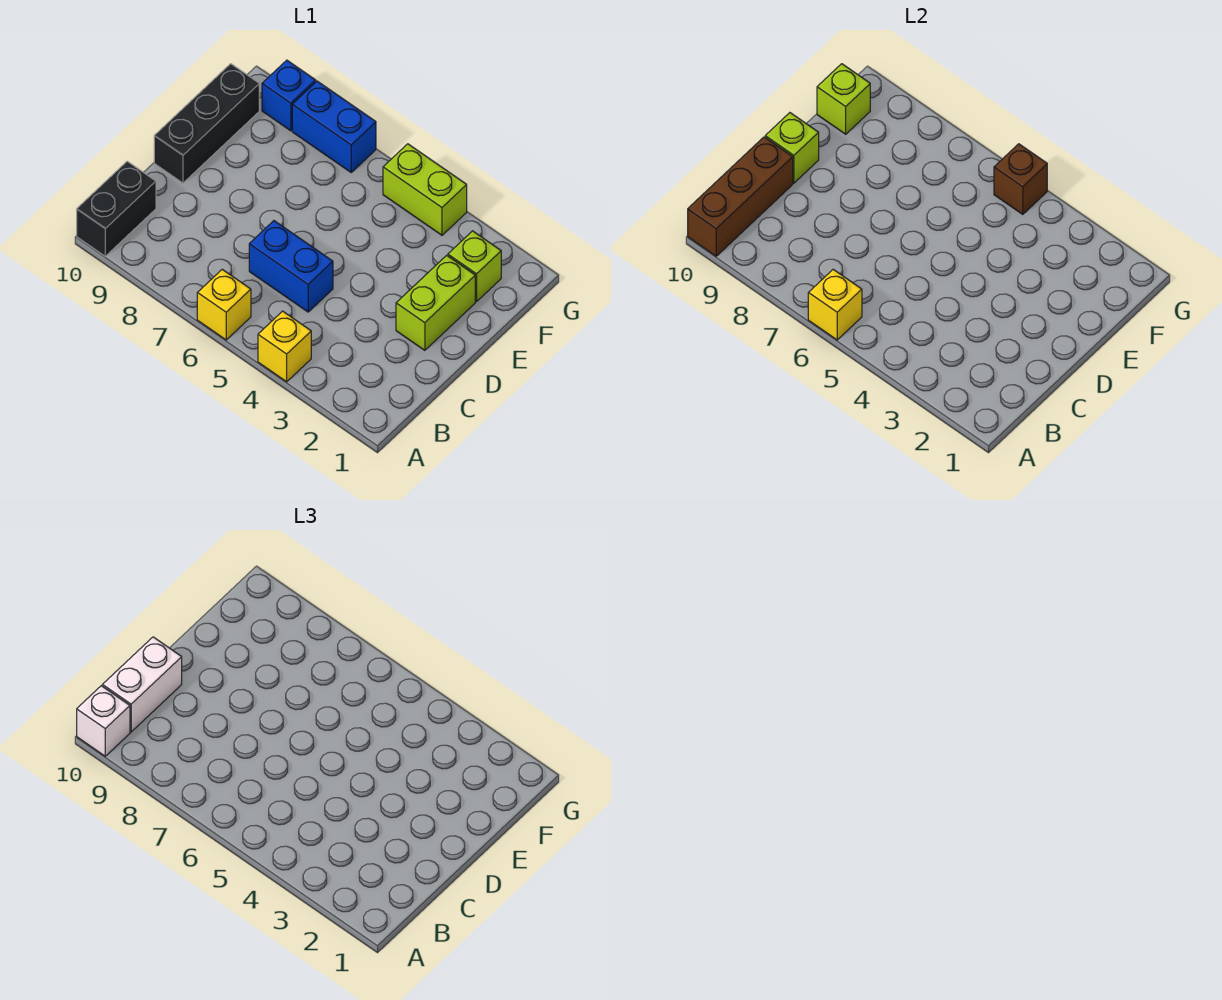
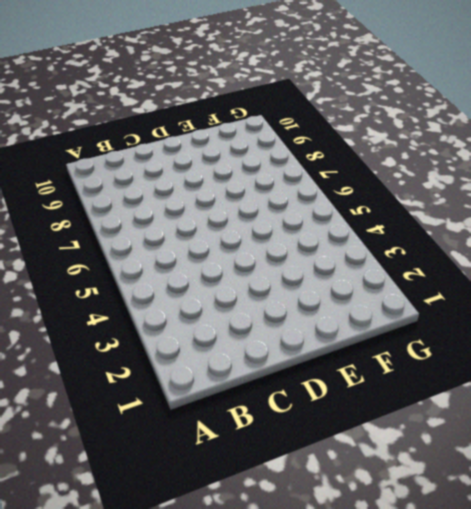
none -> yellow 1x1 brick [258,311,311,382]
none -> yellow 1x1 brick [197,269,251,340]
none -> black 1x2 brick [77,161,156,256]

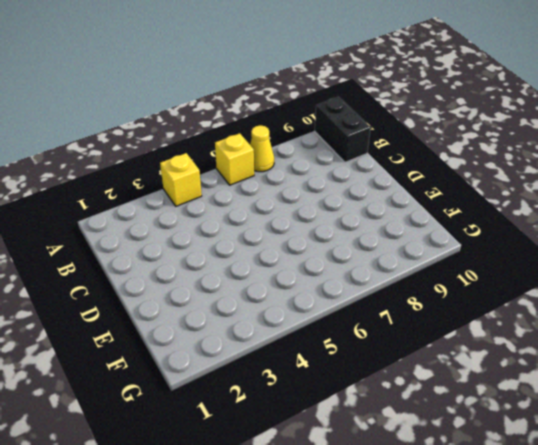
yellow 1x1 cone [250,125,274,172] -> none
none -> blue 1x2 brick [249,221,333,312]
none -> lime 1x2 brick [396,255,475,350]
none -> black 1x3 brick [154,64,259,183]

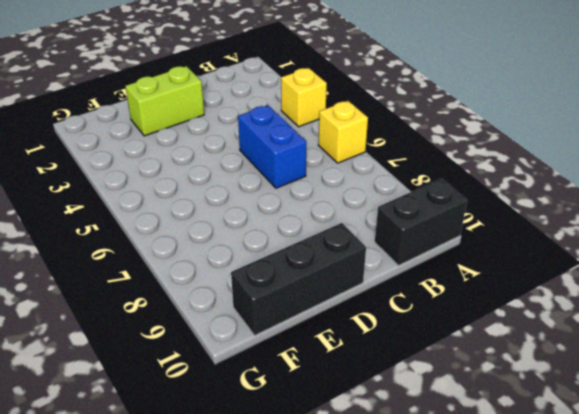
none -> lime 1x1 brick [448,231,501,302]
none -> lime 1x2 brick [383,144,467,235]
none -> blue 1x2 brick [292,81,376,172]

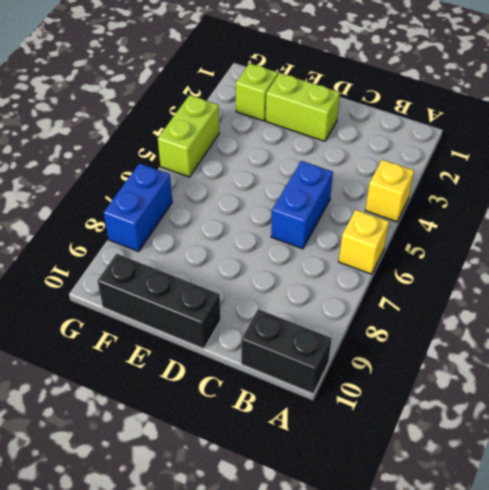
none -> blue 1x1 brick [262,60,316,131]
none -> yellow 1x1 brick [808,269,862,340]
none -> brown 1x3 brick [688,137,793,256]

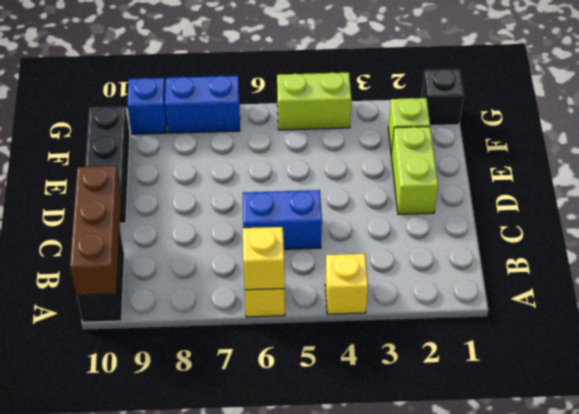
black 1x1 brick [422,69,464,126] -> none
none -> lime 1x1 brick [765,113,819,183]
none -> lime 1x1 brick [817,64,870,134]
none -> brown 1x1 brick [994,144,1047,214]

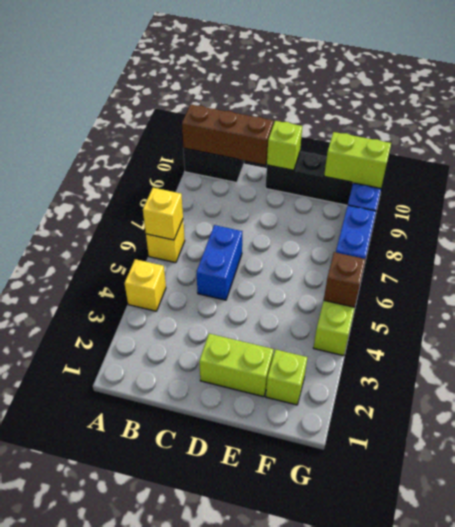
lime 1x2 brick [324,132,391,188] -> lime 1x1 brick [817,64,870,134]
none -> white 1x1 brick [77,686,130,756]
none -> white 1x2 brick [102,637,182,732]

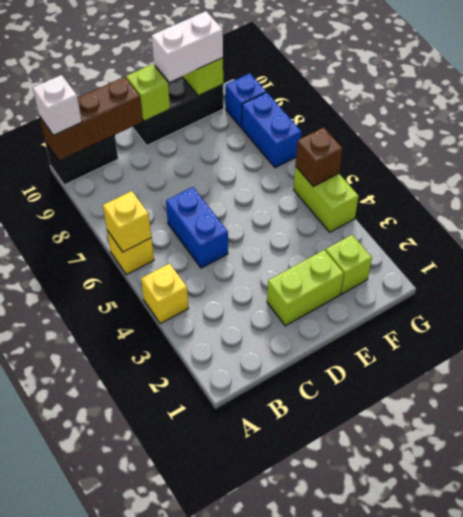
white 1x2 brick [152,11,223,82] -> white 1x2 brick moved to [102,637,182,732]

